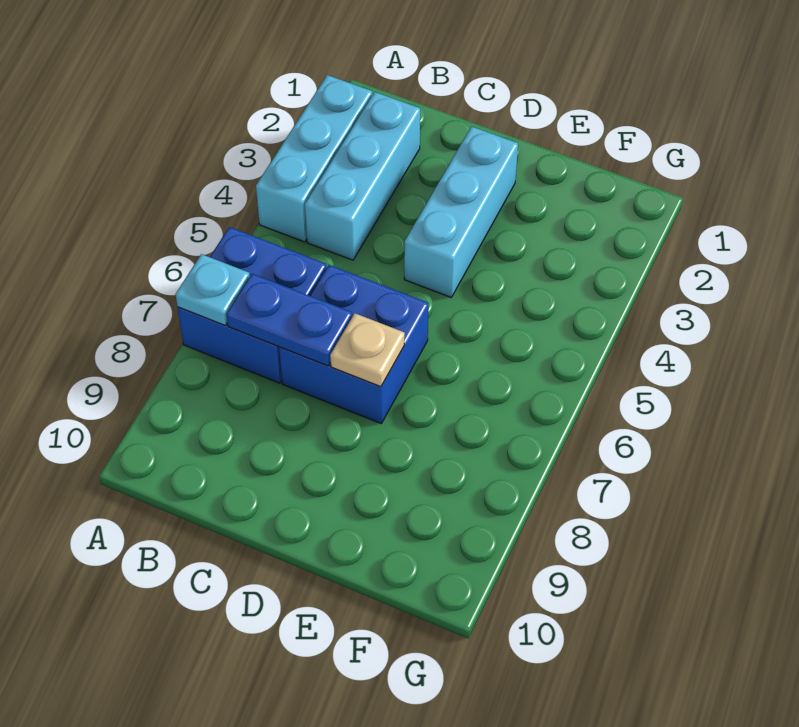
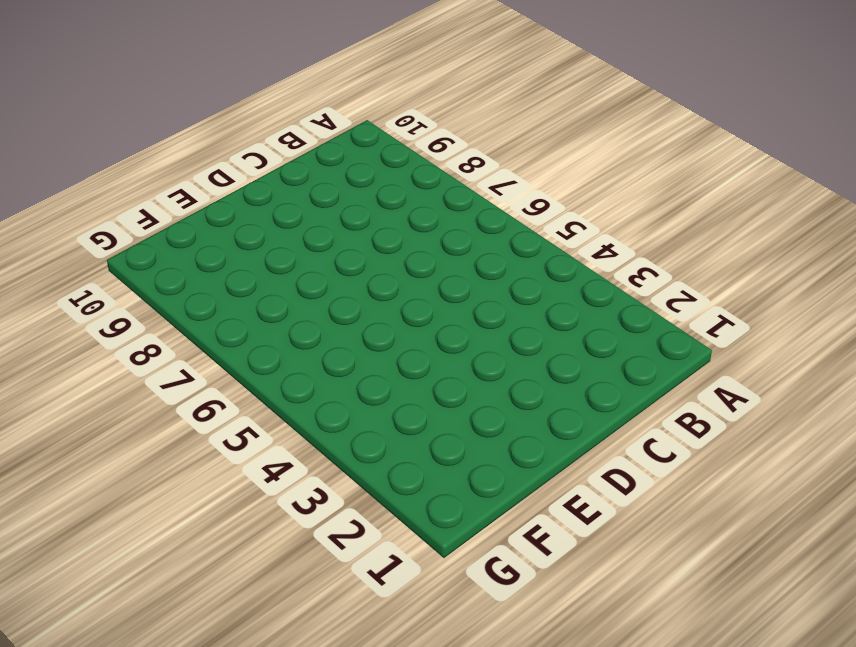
none -> cyan 1x3 brick [256,75,372,242]
none -> blue 2x2 brick [178,227,327,383]

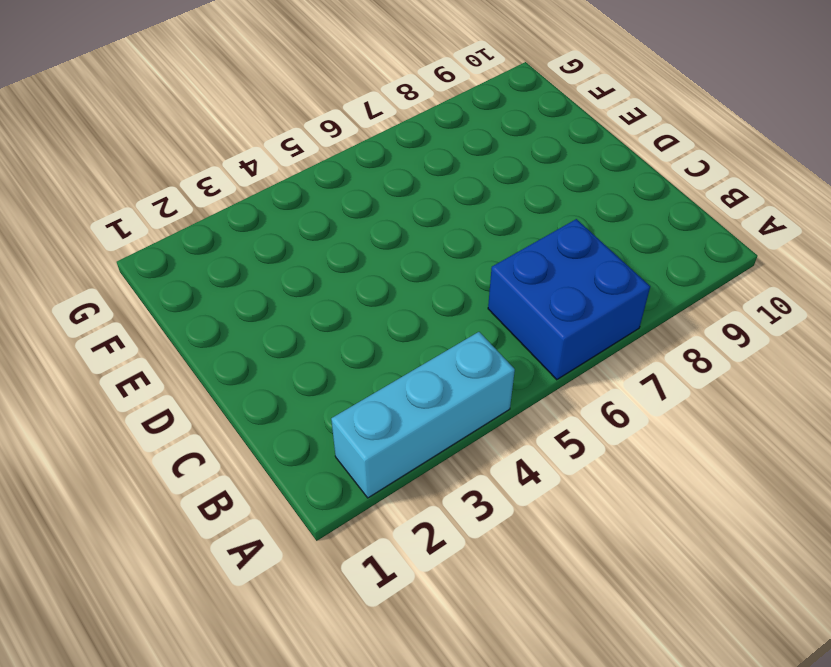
none -> cyan 1x3 brick [305,92,420,260]
none -> blue 2x2 brick [279,265,428,423]

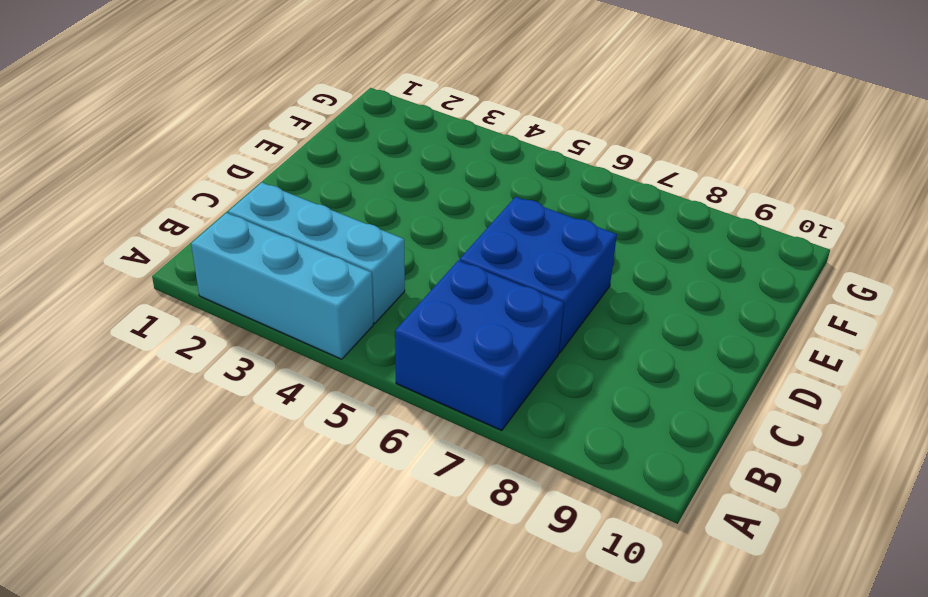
none -> cyan 1x3 brick [404,127,518,297]
none -> cyan 1x1 plate [176,254,250,325]

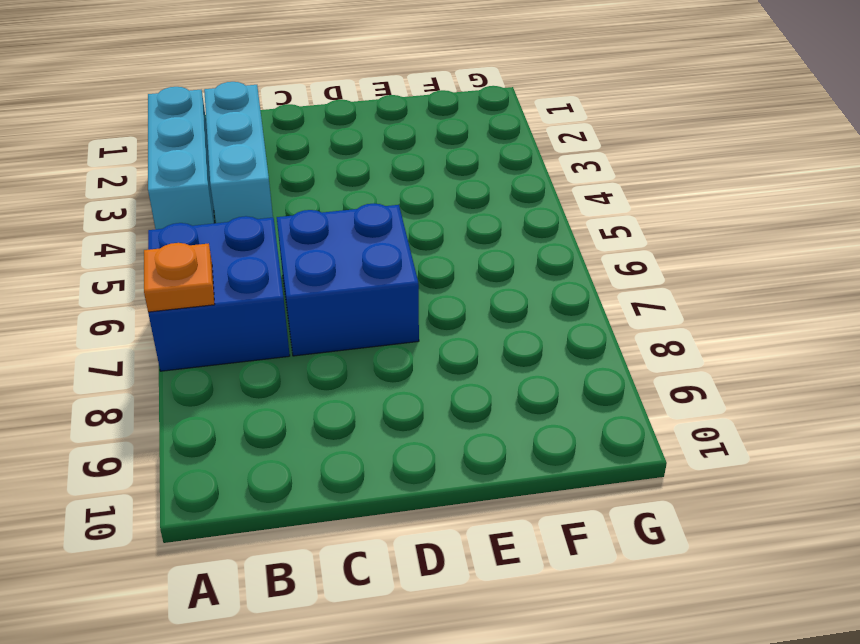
orange 1x1 plate [144,243,215,312] -> cyan 1x1 plate [176,254,250,325]
none -> cyan 1x3 brick [404,127,518,297]
none -> blue 1x2 plate [226,274,352,366]

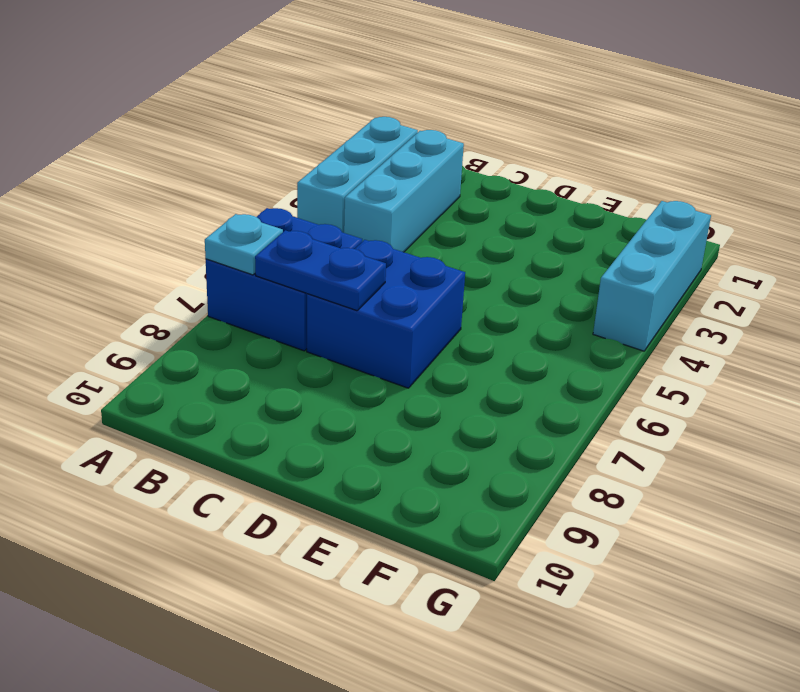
cyan 1x3 brick [593,201,711,351] -> cyan 1x3 brick moved to [404,127,518,297]
none -> tan 1x1 plate [330,313,405,387]

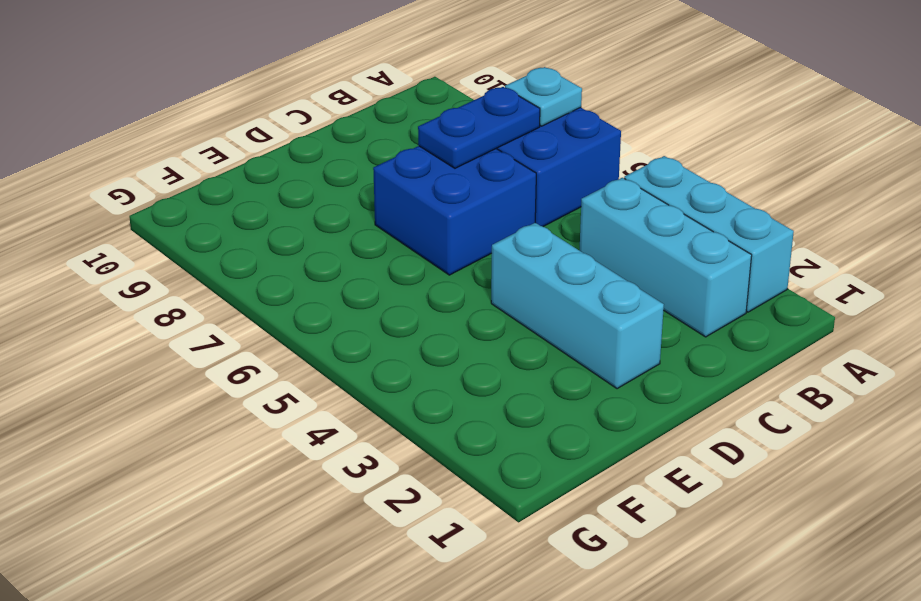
none -> tan 1x1 plate [330,313,405,387]

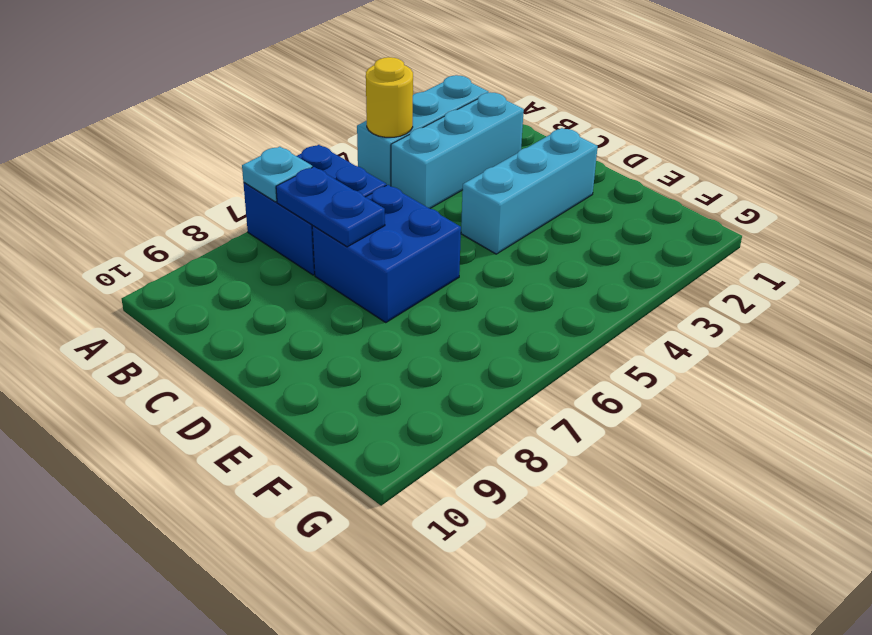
yellow 1x1 round brick [366,57,413,137] -> none
none -> tan 1x1 plate [330,313,405,387]

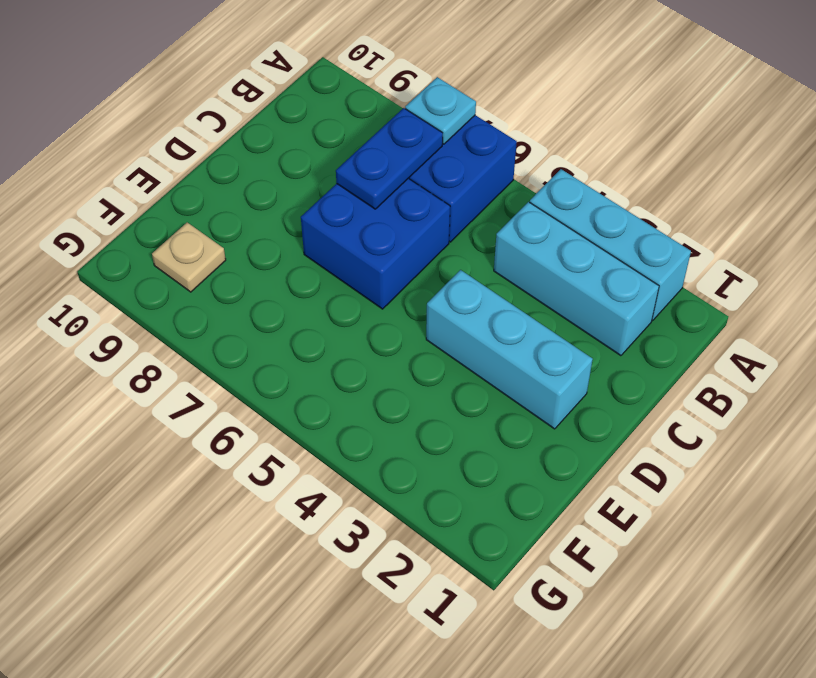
tan 1x1 plate [152,222,226,292] -> tan 1x1 plate moved to [330,313,405,387]

